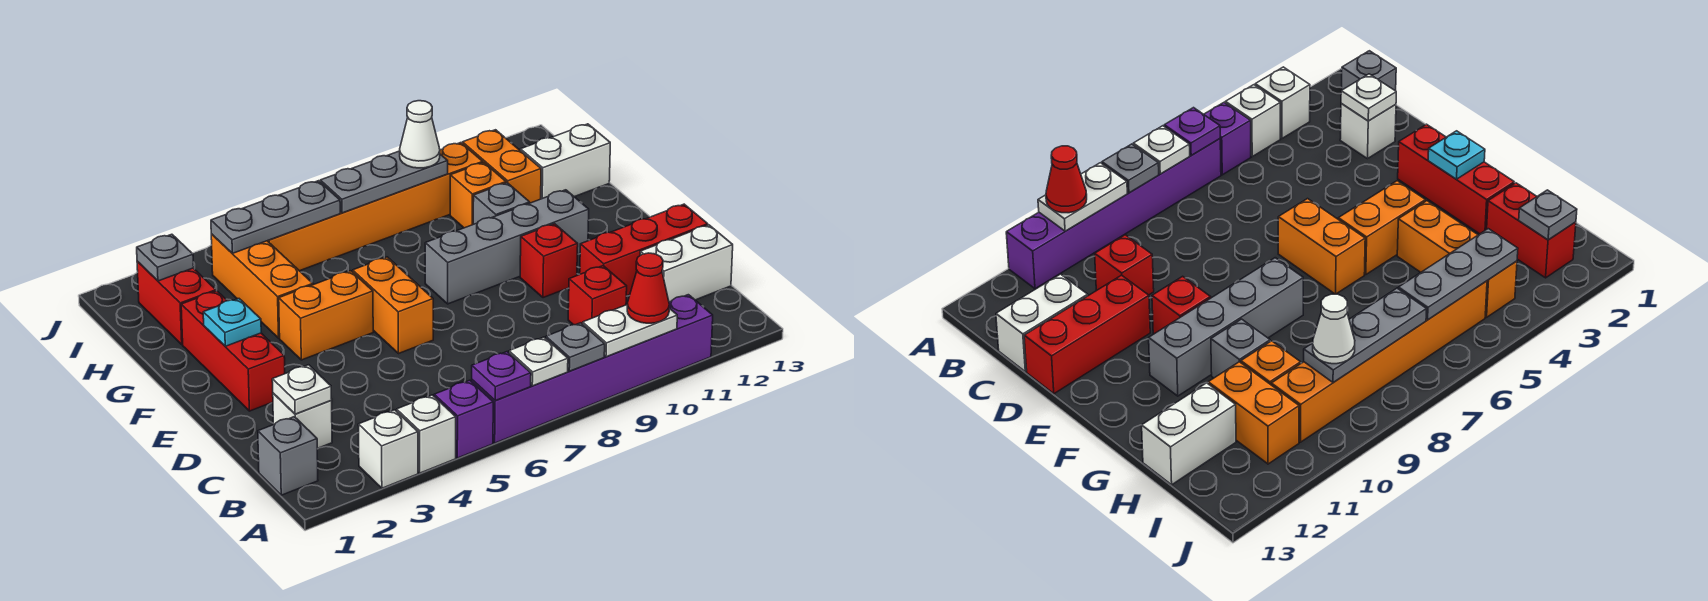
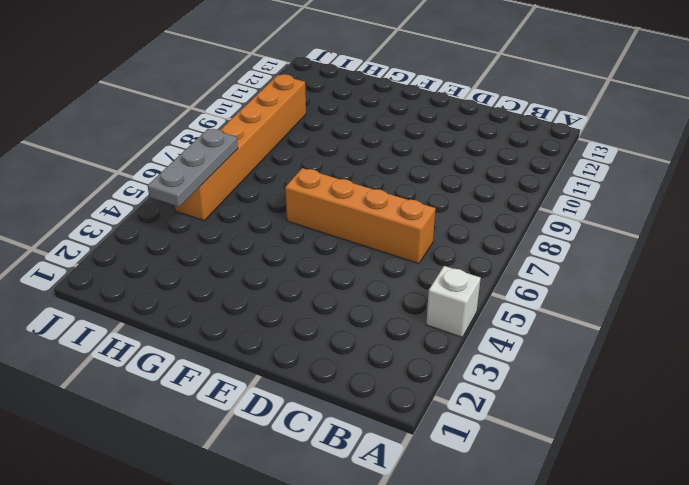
orange 1x4 brick [285,168,435,264] -> orange 1x2 brick [353,257,433,354]
none -> white 1x1 brick [358,410,418,488]
none -> purple 1x1 brick [434,380,493,458]
none -> purple 1x6 brick [472,295,713,443]
none -> grey 1x1 brick [258,417,318,495]

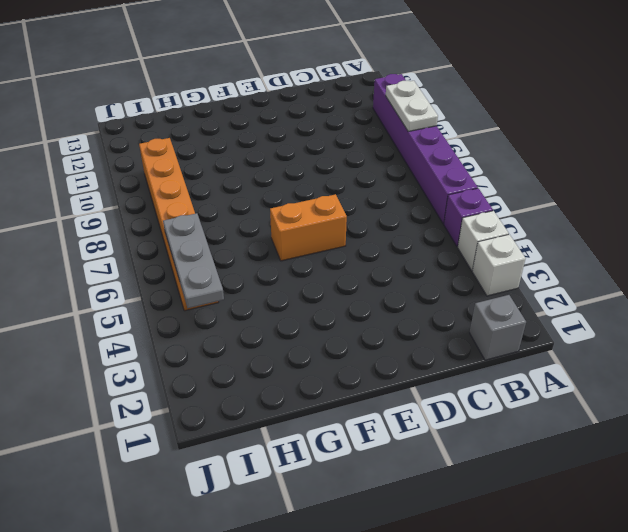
none -> white 1x1 brick [273,393,332,448]
none -> red 1x1 brick [568,266,627,325]
none -> white 1x2 brick [640,225,733,302]
none -> red 1x3 brick [580,204,708,296]

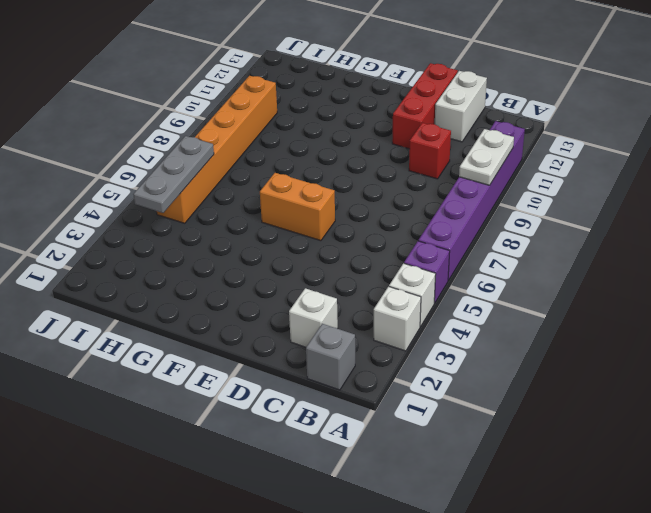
none -> red 1x3 brick [181,291,285,411]
none -> red 1x1 brick [520,224,578,298]
none -> orange 1x2 brick [279,271,373,360]
none -> grey 1x4 brick [425,190,589,304]

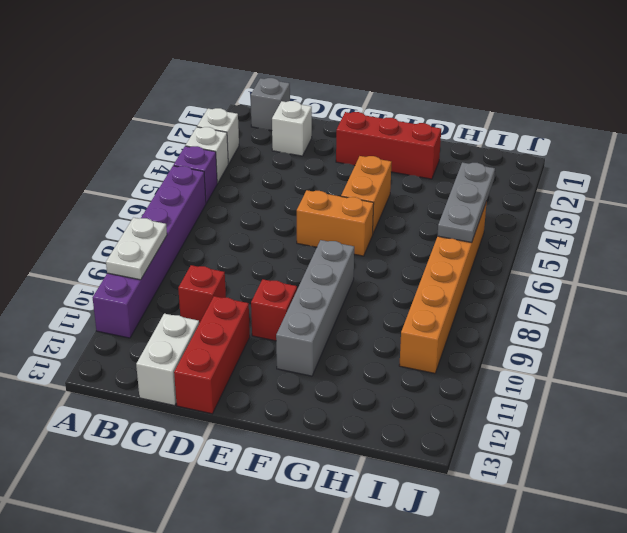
none -> orange 1x3 brick [211,234,313,338]
none -> grey 1x1 brick [473,183,530,224]
none -> red 1x2 brick [137,262,216,344]
none -> orange 1x1 brick [450,163,506,228]

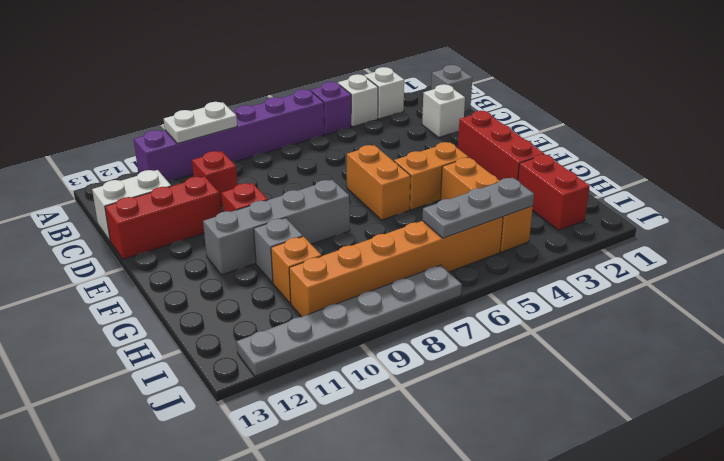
grey 1x6 plate [236,265,462,376] -> none
none -> orange 1x2 brick [462,130,541,203]
none -> white 1x2 brick [520,124,610,199]
none -> purple 1x1 plate [472,352,531,400]
none -> white 1x1 plate [509,337,568,386]

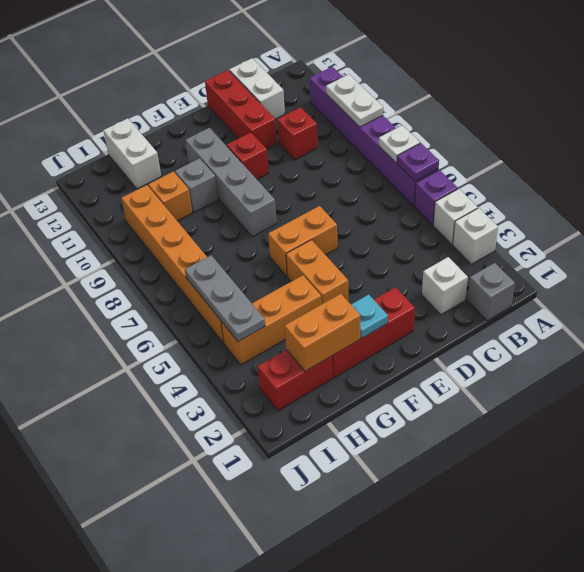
orange 1x2 brick [285,294,360,371] -> orange 1x2 brick moved to [462,130,541,203]
none -> grey 1x1 plate [546,323,605,371]
none -> white 1x1 plate [272,365,332,414]
none -> grey 1x1 plate [137,234,194,281]
none -> grey 1x3 plate [320,151,448,213]

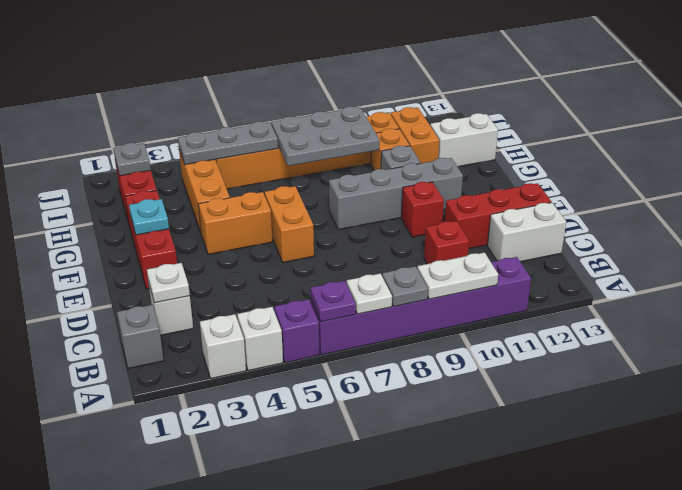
grey 2x3 plate [272,107,380,166] -> grey 1x3 plate [320,151,448,213]
none -> red 1x1 cone [627,253,669,323]
none -> white 1x1 cone [400,101,440,168]

